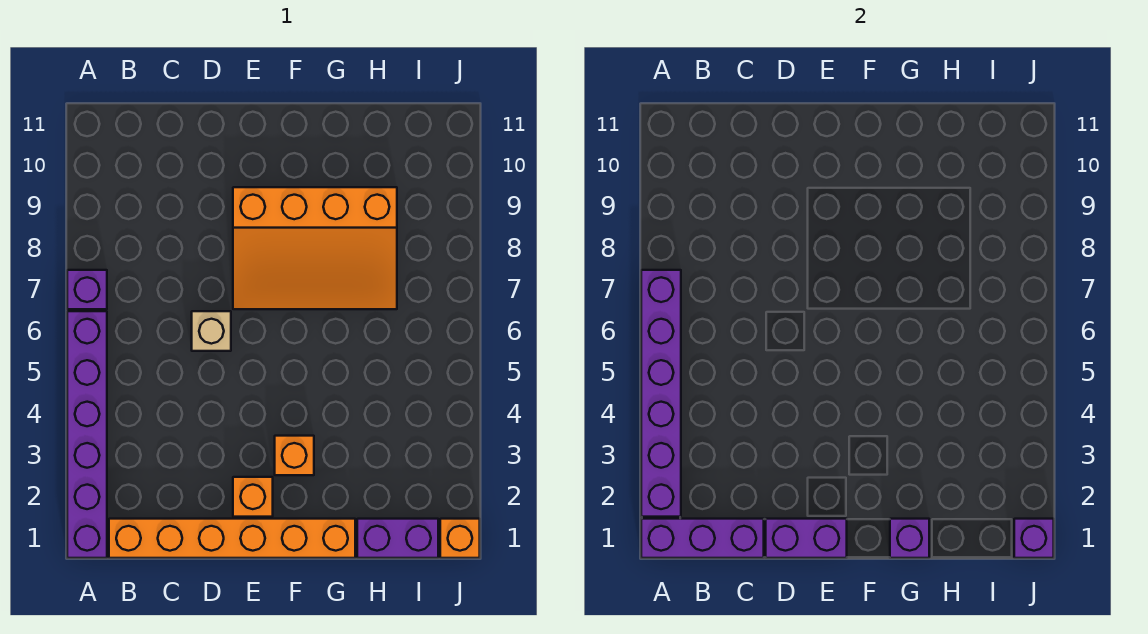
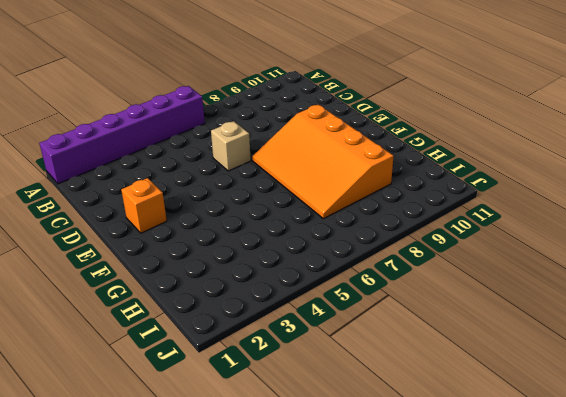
none -> purple 1x1 brick [67,270,107,309]
none -> orange 1x6 brick [109,519,355,558]
none -> orange 1x1 brick [275,436,314,475]

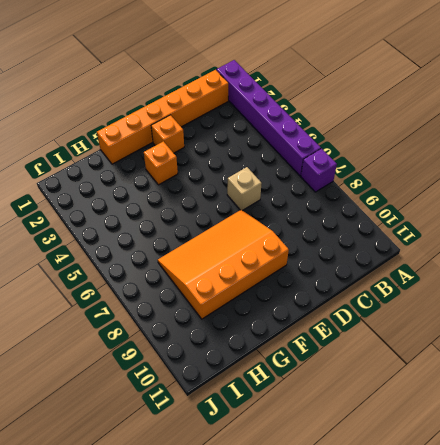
none -> purple 1x2 brick [357,519,438,558]
none -> orange 1x1 brick [440,519,480,558]
none -> purple 1x3 brick [641,519,764,558]

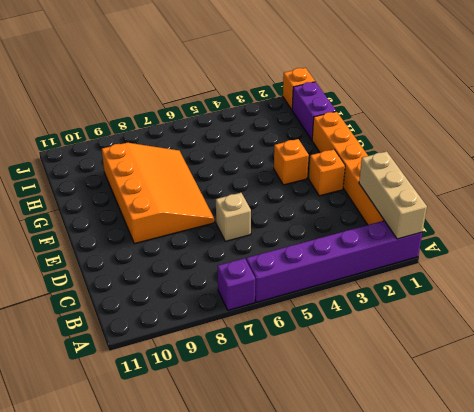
tan 1x3 brick [359,151,427,239] -> purple 1x3 brick [641,519,764,558]
none -> purple 1x6 brick [641,270,681,517]
none -> purple 1x2 brick [766,519,847,558]
none -> purple 1x1 brick [890,519,929,558]

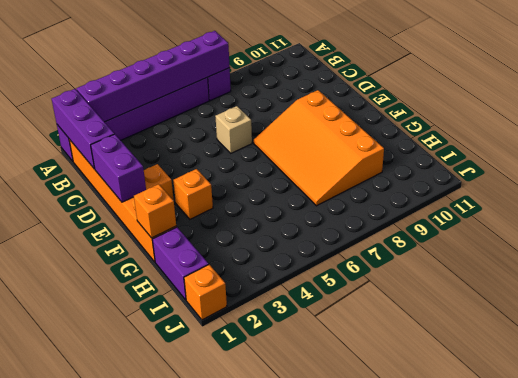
orange 1x1 brick [134,184,176,238] -> purple 1x1 brick [890,519,929,558]
none -> purple 1x1 brick [1014,519,1054,558]

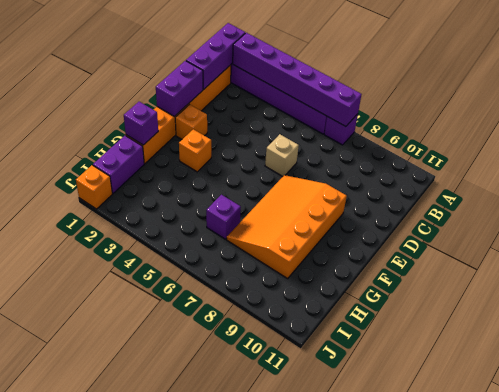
purple 1x1 brick [206,195,241,239] -> purple 1x1 brick moved to [1014,519,1054,558]

